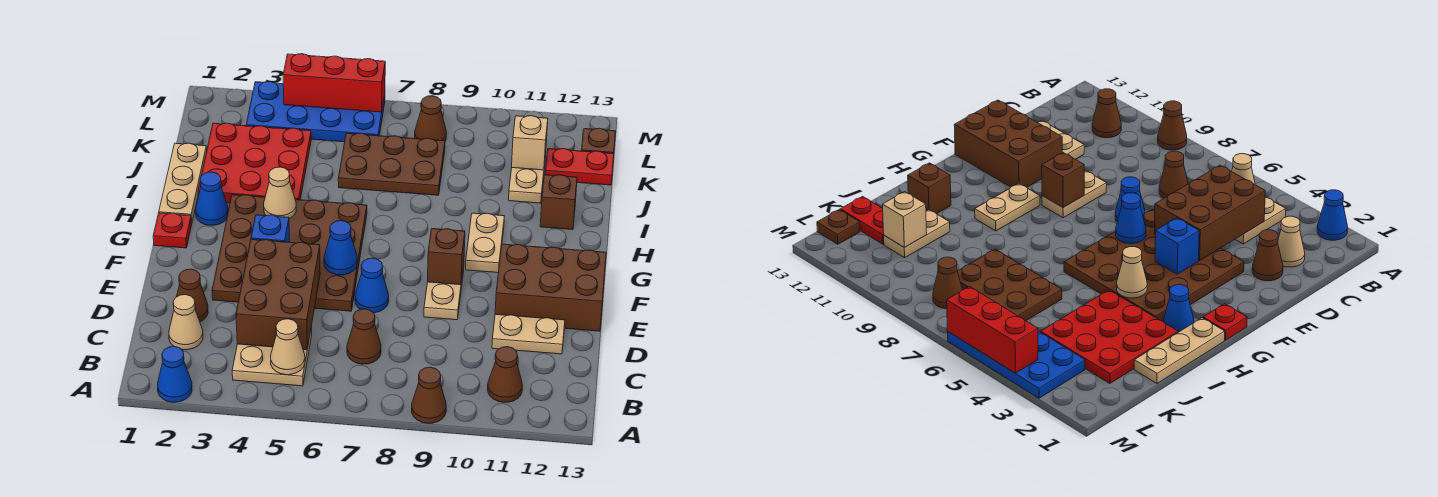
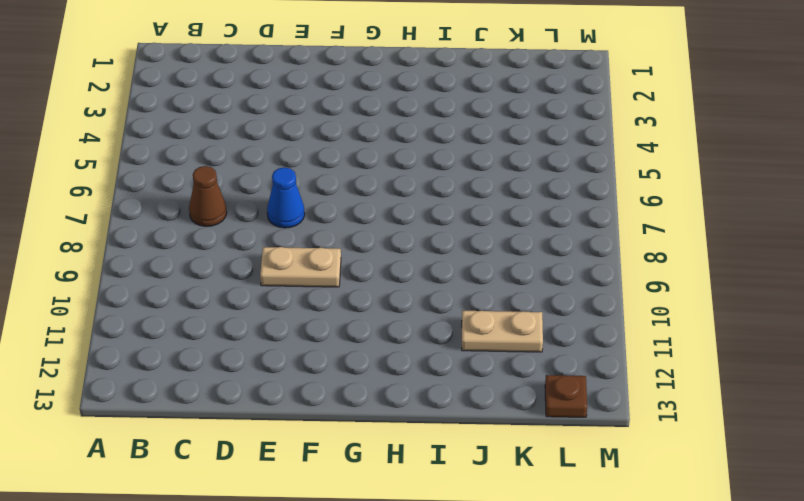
none -> blue 1x1 cone [158,347,192,402]
none -> brown 1x1 cone [411,367,446,423]
none -> tan 2x2 plate [232,326,312,386]
none -> brown 1x1 cone [488,347,522,402]

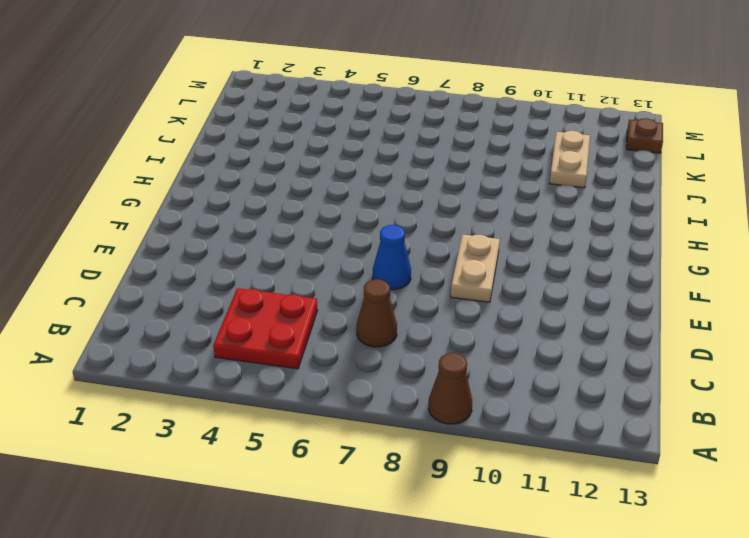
red 2x2 plate [213,288,318,369] -> tan 2x2 plate [232,326,312,386]
none -> blue 1x1 cone [158,347,192,402]
none -> brown 1x1 cone [488,347,522,402]
none -> tan 1x1 cone [169,295,203,350]
none -> brown 1x1 cone [177,269,208,322]

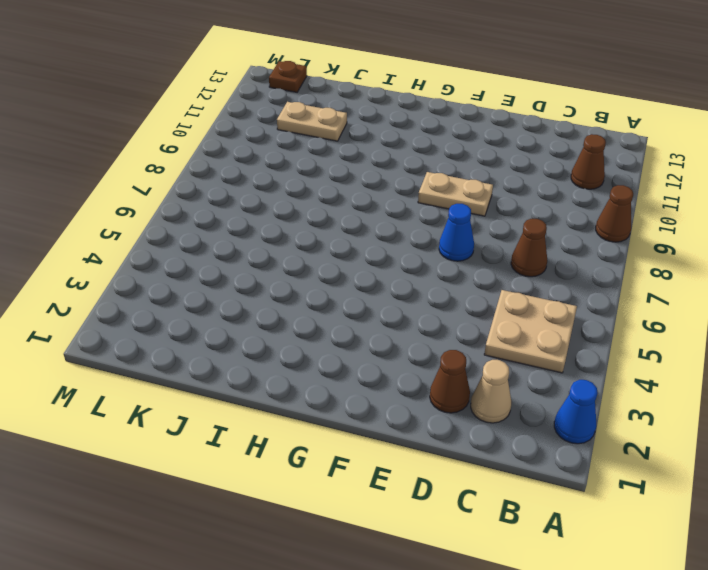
none -> tan 1x2 plate [492,314,565,354]
none -> brown 4x4 plate [212,195,367,311]
none -> brown 2x3 brick [495,244,606,331]
none -> red 1x1 plate [153,213,192,248]

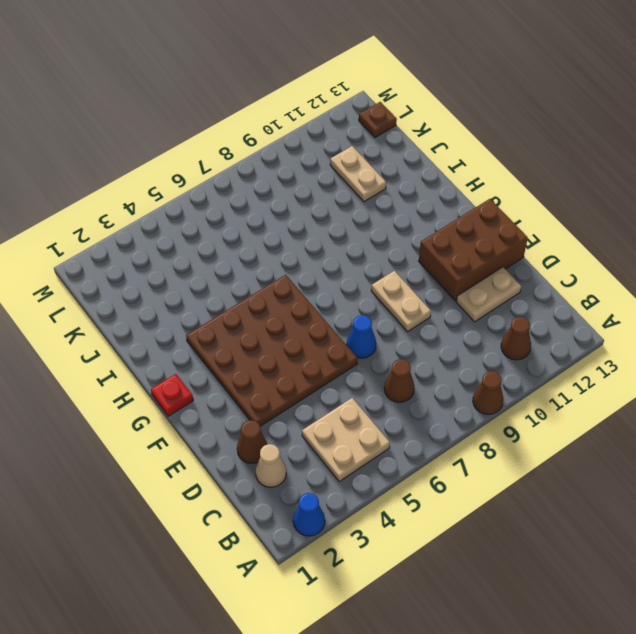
none -> tan 1x2 plate [466,213,504,273]
none -> tan 1x3 plate [159,143,207,223]
none -> blue 1x1 cone [196,172,228,225]
none -> red 3x3 plate [198,123,311,203]

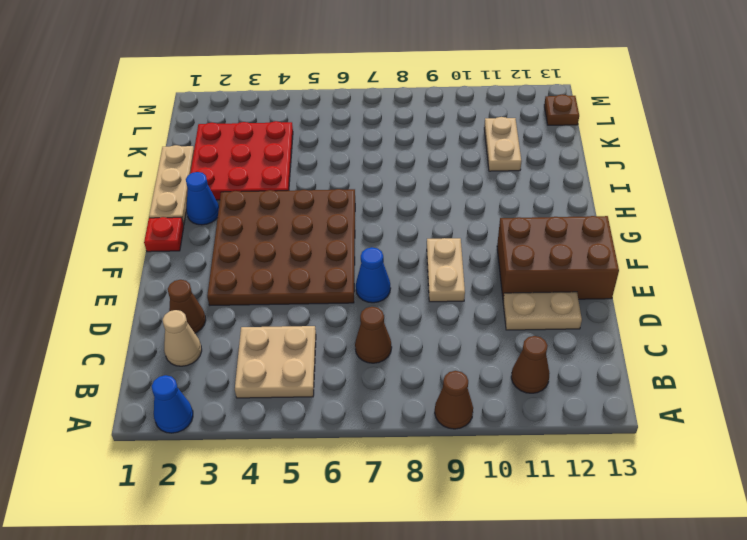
none -> tan 1x2 plate [466,213,504,273]
none -> brown 1x1 brick [540,175,577,230]
none -> brown 2x3 plate [338,133,445,195]
none -> red 1x2 plate [545,149,614,185]

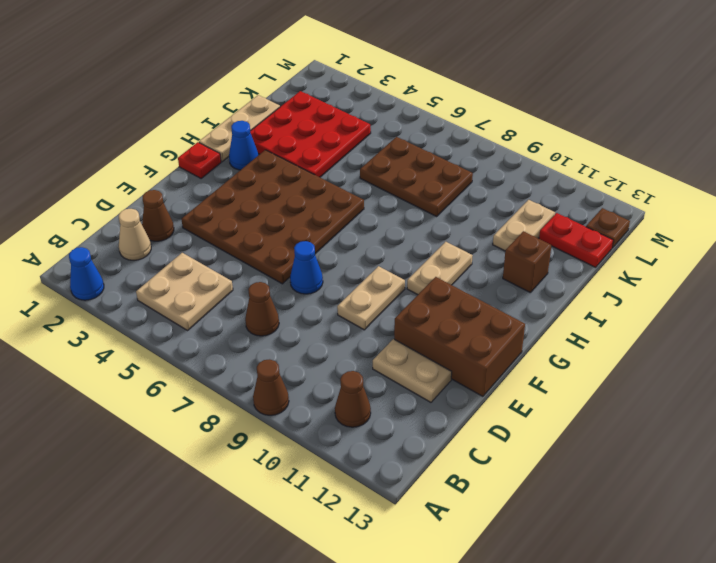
none -> blue 2x4 plate [246,82,385,142]
none -> brown 1x1 cone [415,96,446,141]
none -> tan 1x1 cone [271,319,305,375]
none -> brown 2x3 brick [236,239,320,350]

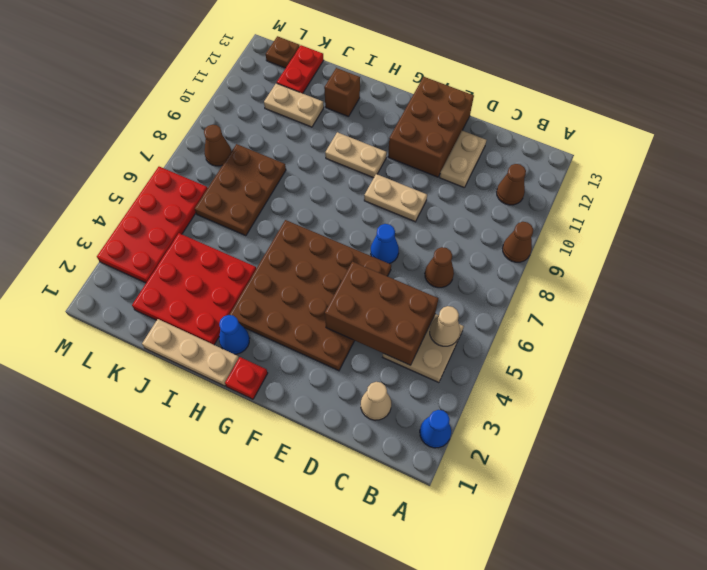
red 2x4 plate [97,167,208,283] -> blue 2x4 plate [246,82,385,142]
none -> brown 1x1 cone [177,269,208,322]
none -> blue 1x1 brick [251,215,290,242]
none -> blue 1x1 cone [324,221,357,275]
none -> brown 1x1 brick [428,229,465,285]

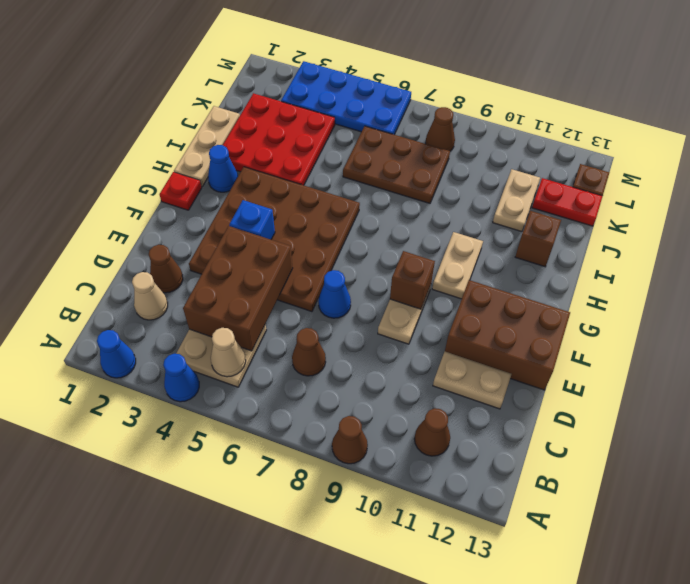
blue 1x1 cone [163,354,199,402] -> blue 1x1 cone moved to [324,221,357,275]
none -> tan 1x1 cone [264,167,296,219]
none -> tan 1x1 brick [512,116,548,170]
none -> red 1x3 brick [283,54,385,112]

